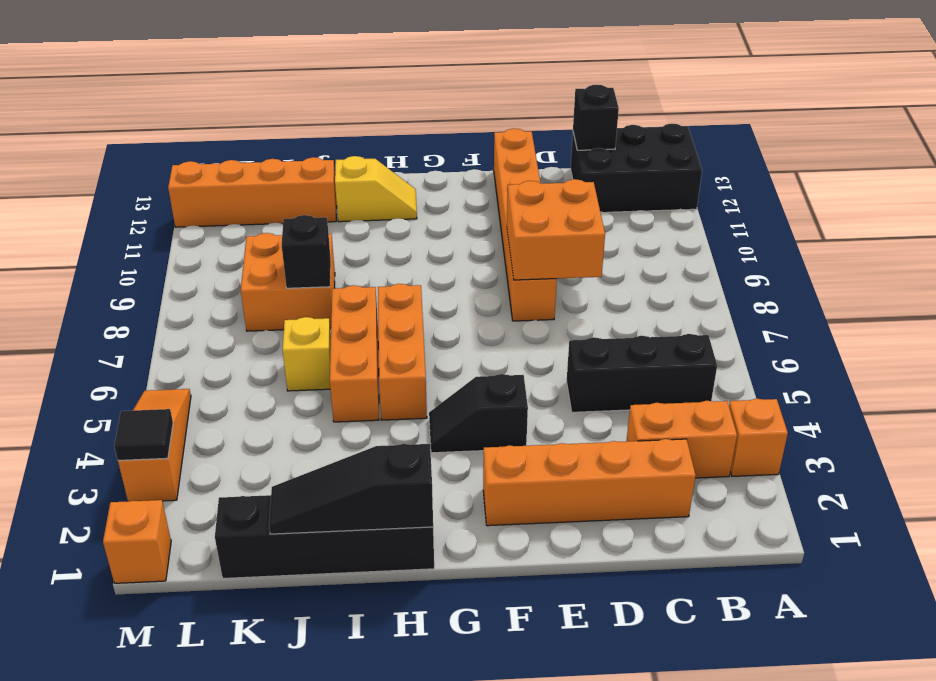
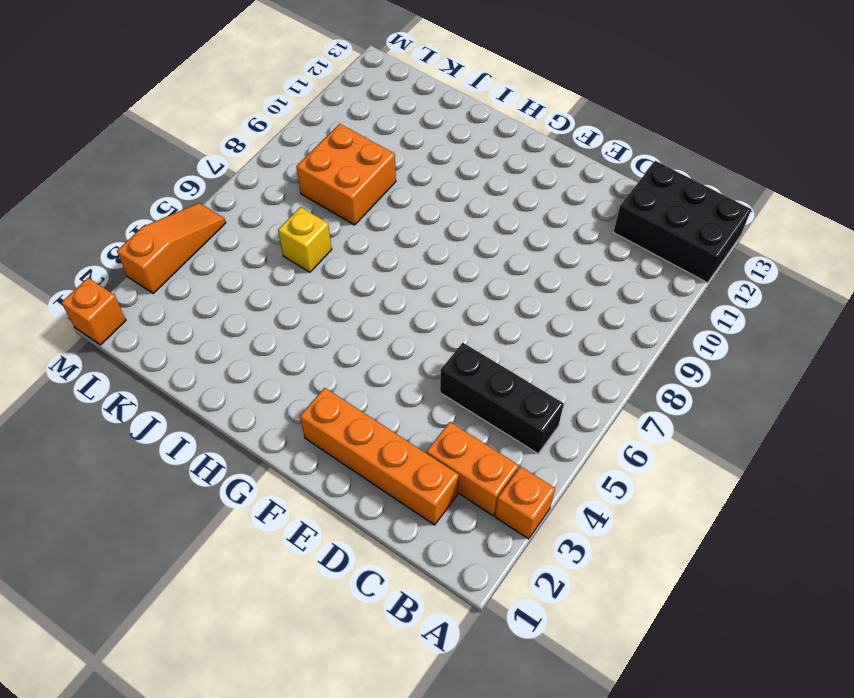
none -> orange 1x6 brick [494,129,557,321]
none -> black 1x2 slope [429,374,528,453]
none -> black 1x4 brick [215,495,434,578]

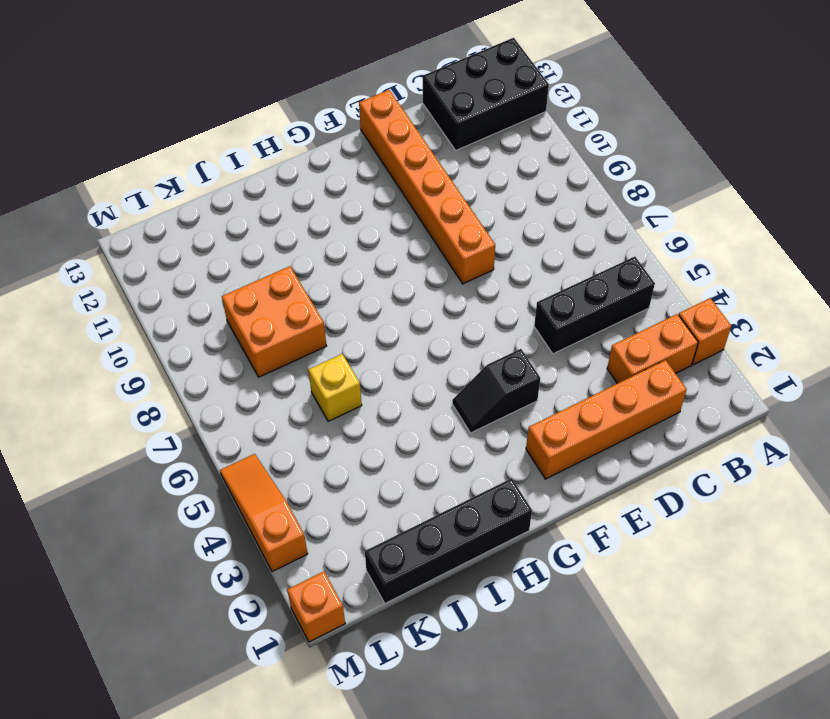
none -> orange 1x3 brick [378,284,427,420]
none -> yellow 1x2 slope [335,156,417,222]
none -> orange 1x3 brick [330,285,379,422]

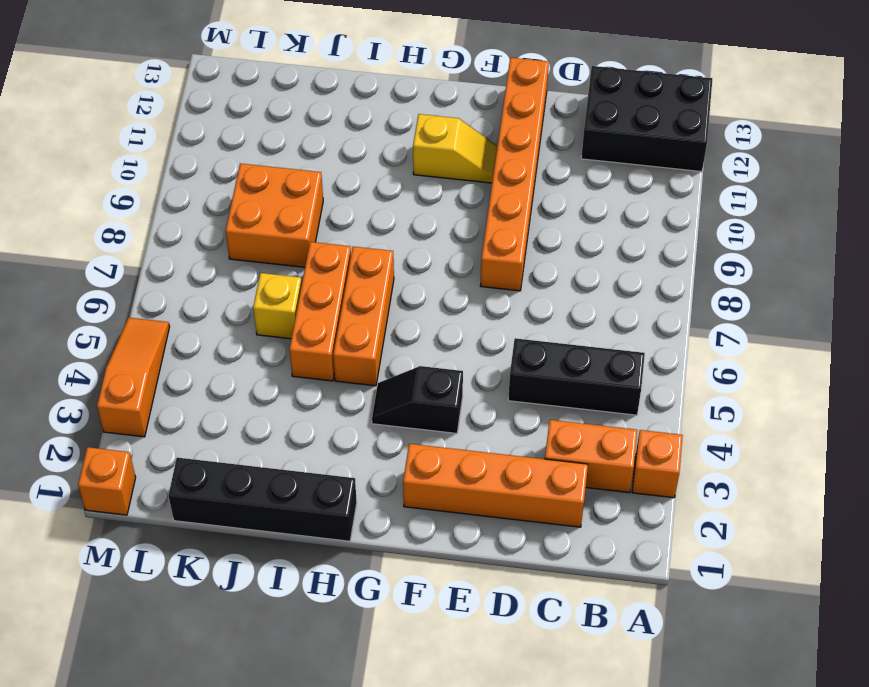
yellow 1x2 slope [413,114,497,183] -> yellow 1x2 slope moved to [335,156,417,222]
none -> orange 1x4 brick [168,157,337,227]
none -> black 1x1 brick [573,85,619,150]
none -> orange 2x2 brick [507,179,605,280]

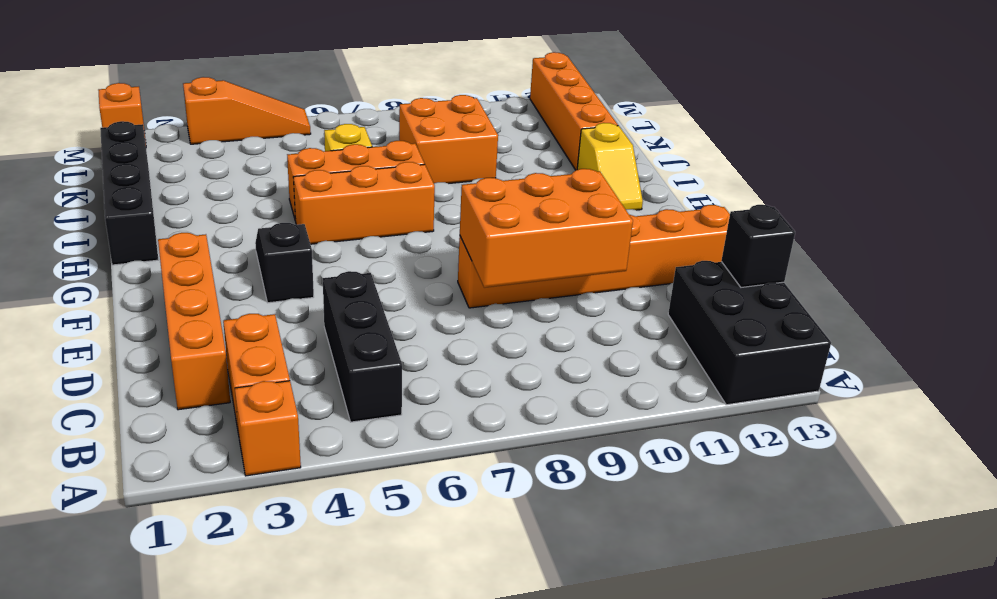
orange 2x3 brick [460,169,633,288] -> orange 2x2 brick [507,179,605,280]
none -> black 1x3 slope [269,444,433,534]
none -> black 1x1 brick [282,215,331,288]
none -> black 1x1 tile [114,409,173,460]

